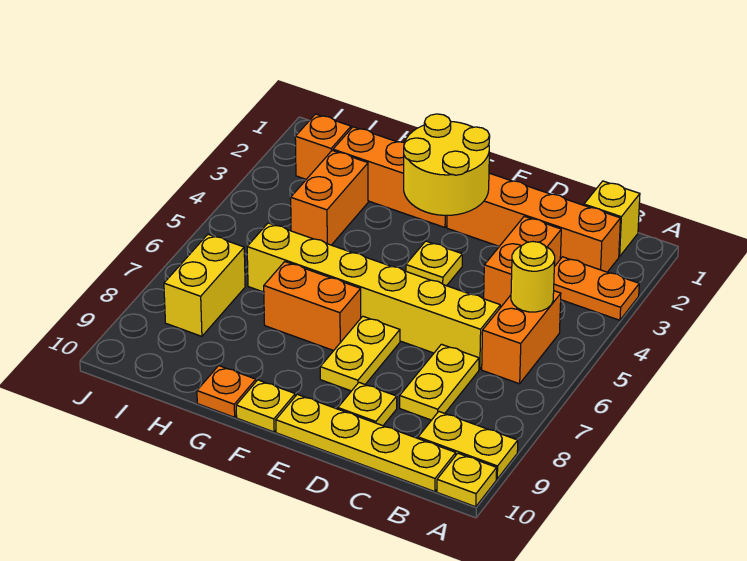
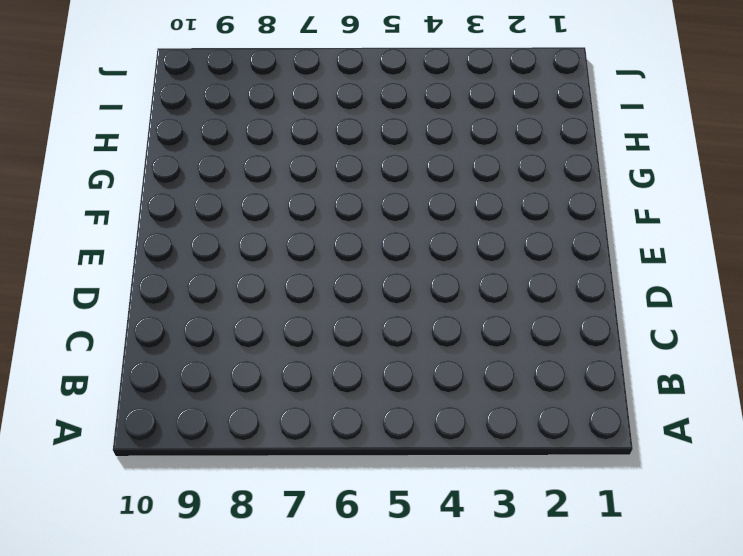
none -> orange 1x2 plate [554,257,639,320]
none -> yellow 1x2 plate [418,412,518,479]
none -> yellow 1x1 plate [437,453,497,507]

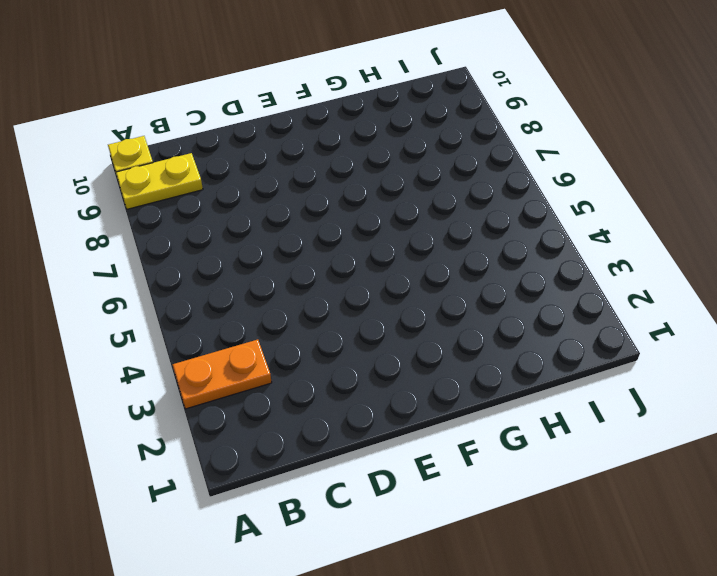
none -> yellow 1x1 brick [584,181,640,257]
none -> orange 1x4 brick [447,173,620,272]
none -> orange 1x2 brick [482,291,561,384]

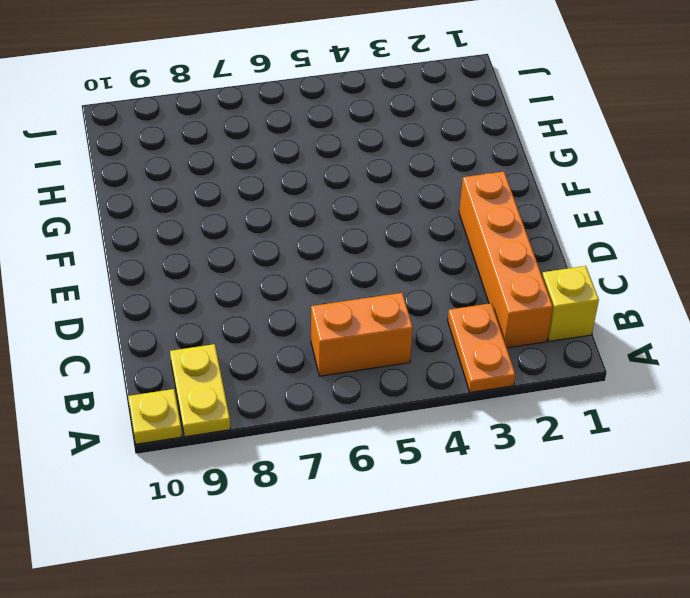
none -> yellow 1x4 plate [276,394,456,492]
none -> orange 1x2 brick [484,216,561,308]
none -> yellow 1x6 brick [247,223,500,369]

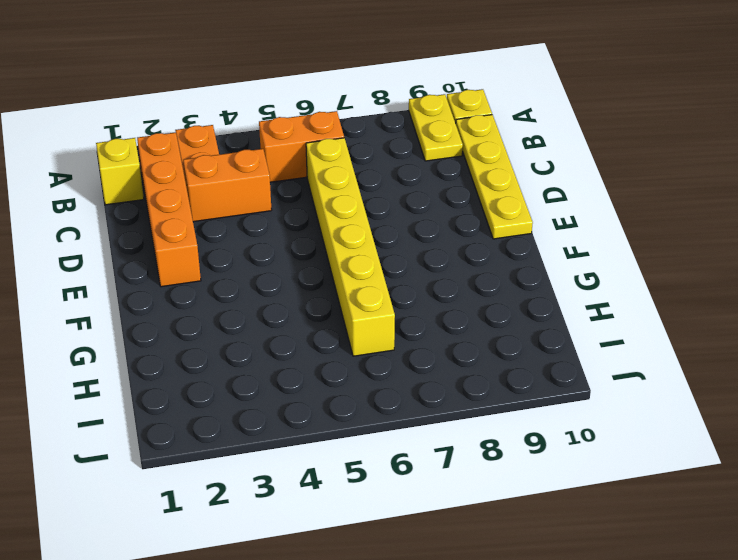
none -> yellow 1x2 plate [400,344,479,420]
none -> yellow 1x1 plate [338,383,397,426]
none -> yellow 1x1 plate [406,241,462,286]

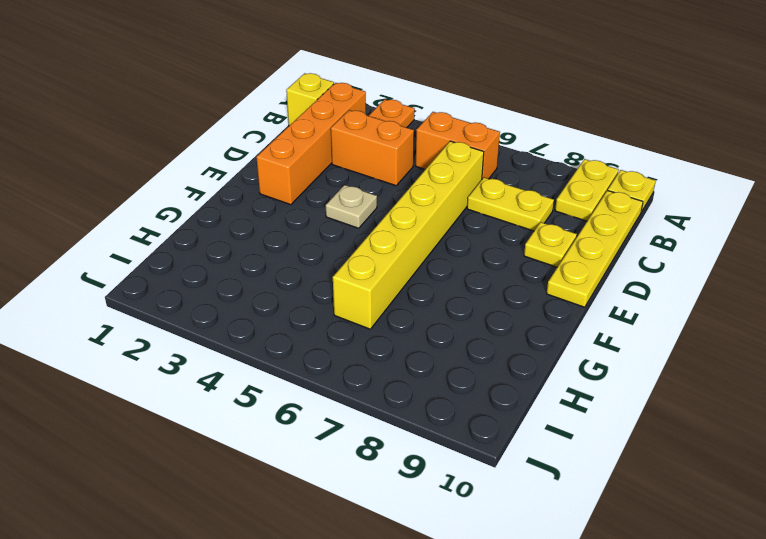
tan 1x1 plate [326,185,377,228] -> yellow 1x1 plate [406,241,462,286]
none -> yellow 1x2 plate [320,316,400,391]
none -> orange 1x3 brick [333,127,447,227]
none -> orange 1x2 brick [264,262,361,351]

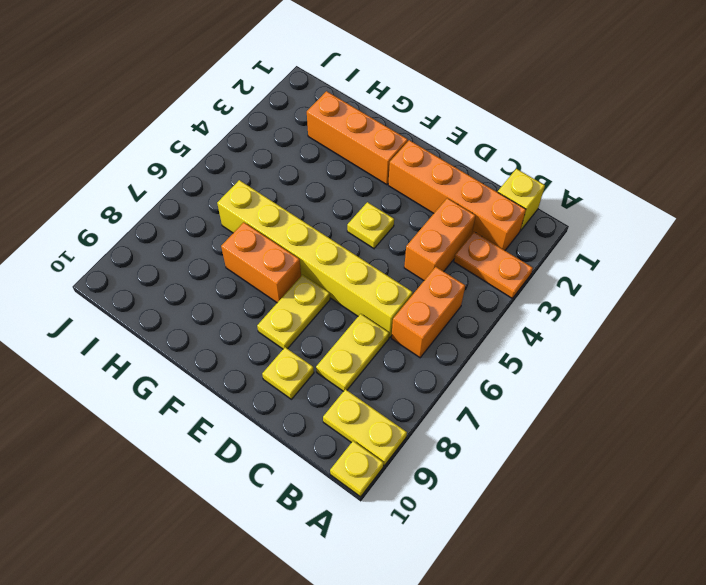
none -> yellow 1x4 plate [276,394,456,492]
none -> yellow 1x1 plate [236,380,295,432]
none -> orange 1x1 plate [197,366,256,417]

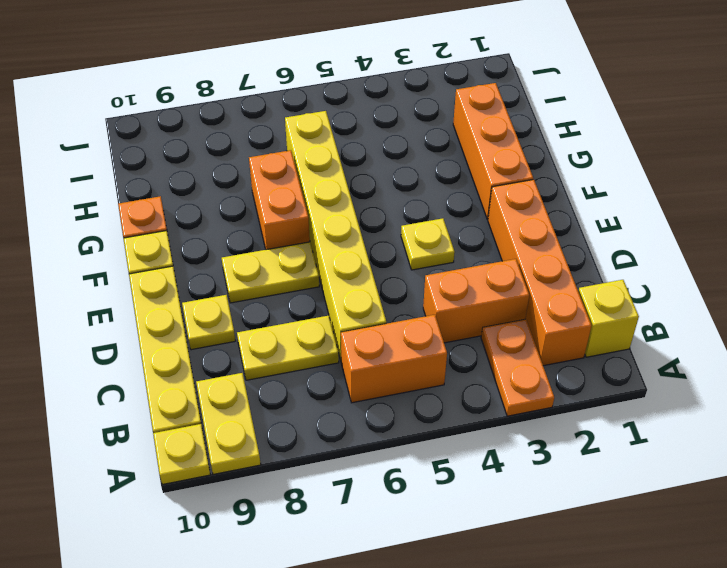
none -> orange 1x2 brick [291,150,368,245]
none -> orange 1x1 brick [295,114,351,179]
none -> yellow 1x2 brick [164,234,245,336]

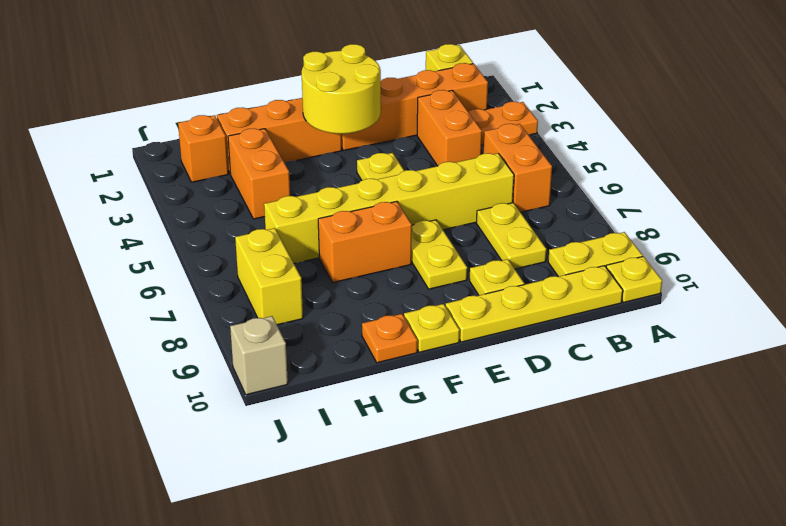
tan 1x1 brick [230,316,288,395] -> none
none -> yellow 1x1 round brick [511,242,555,312]

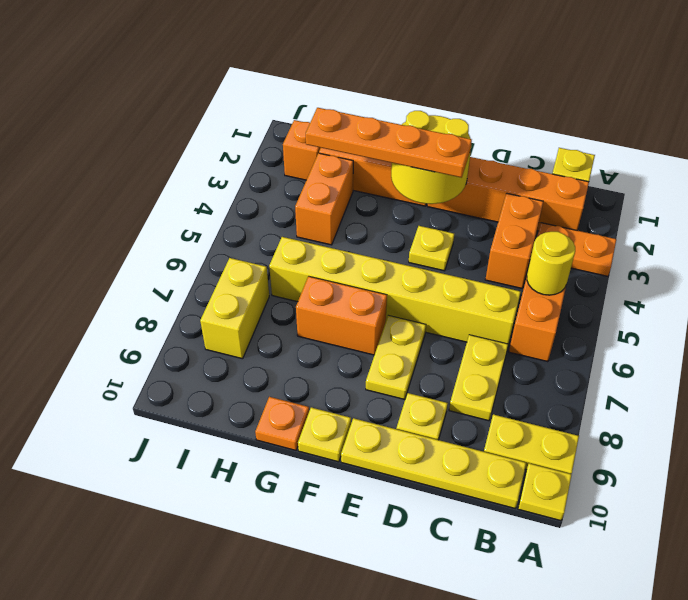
orange 1x4 plate [306,108,472,178] -> none

